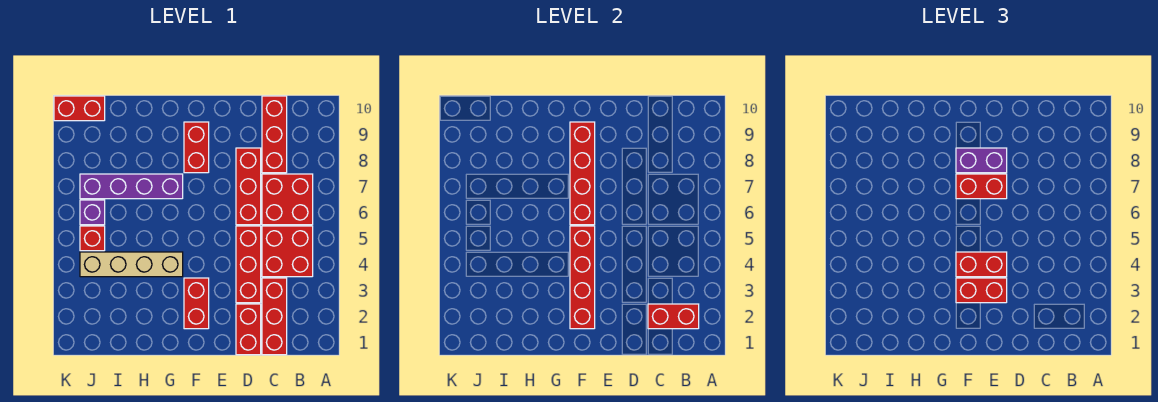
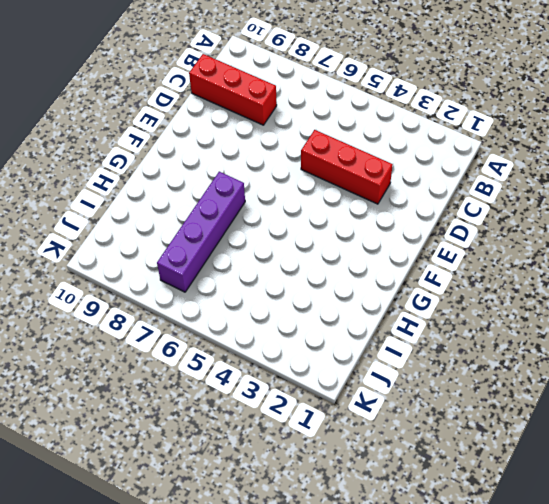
none -> red 2x2 brick [262,226,313,277]
none -> red 2x2 brick [262,174,313,225]
none -> red 1x3 brick [262,278,287,355]

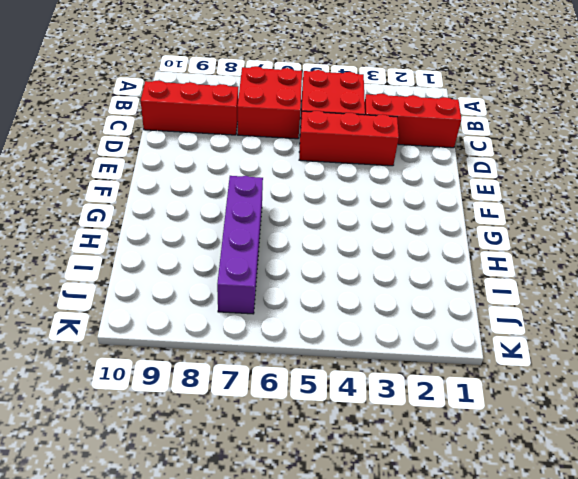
none -> red 1x2 brick [236,304,261,355]
none -> red 1x3 brick [236,148,261,225]
none -> red 1x2 brick [184,278,209,329]

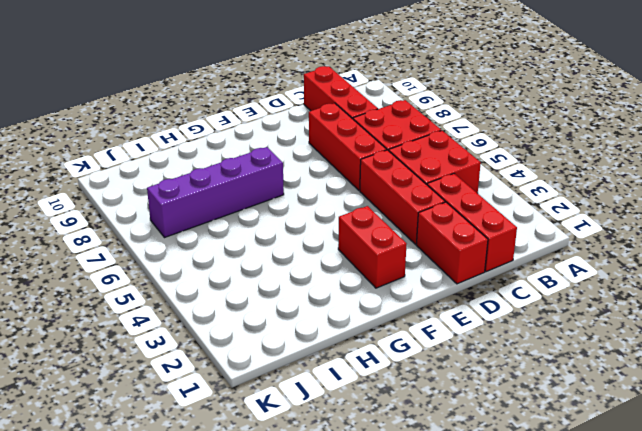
none -> red 1x2 brick [184,122,209,173]
none -> tan 1x4 brick [80,252,183,277]
none -> red 1x1 brick [80,226,105,251]

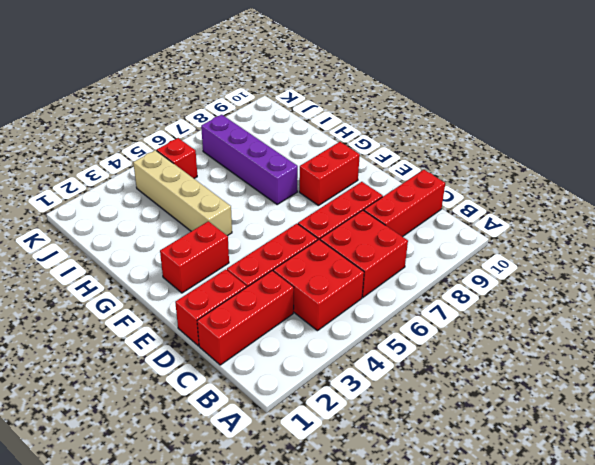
none -> purple 1x1 brick [80,200,105,225]
none -> red 1x2 brick [54,96,105,121]
none -> red 1x2 brick [648,304,699,329]

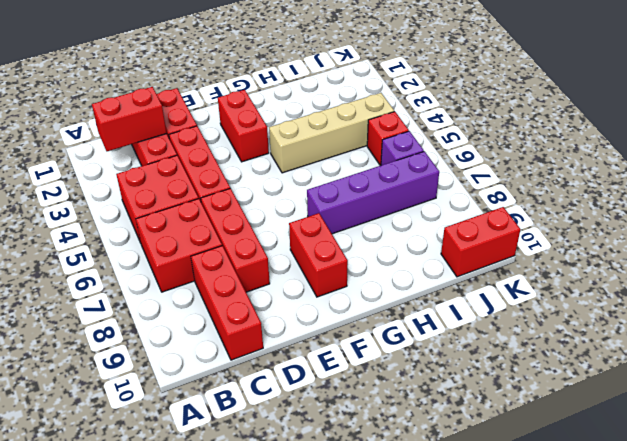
none -> red 1x4 brick [570,226,595,329]
none -> red 1x4 brick [570,122,595,225]
none -> red 1x2 brick [956,278,1007,303]

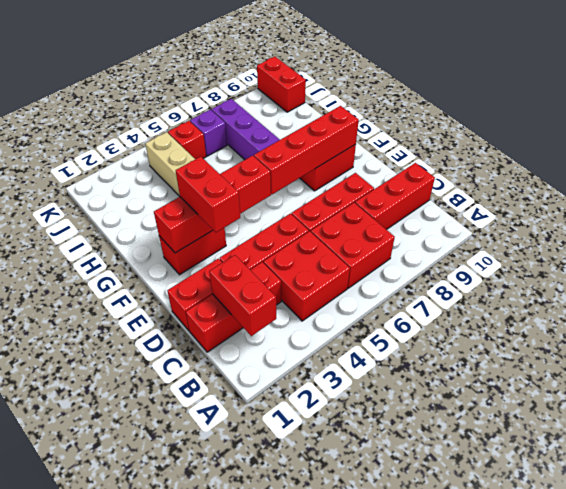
none -> red 1x2 brick [956,252,1007,277]
none -> red 1x2 brick [956,174,1007,199]
none -> purple 1x2 brick [956,148,1007,173]

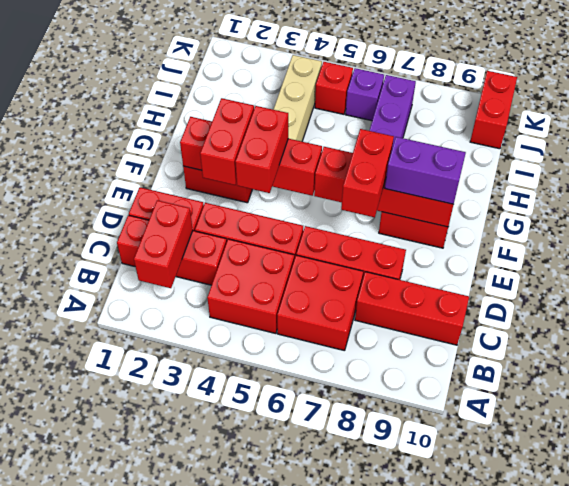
purple 1x2 brick [385,137,466,204] -> purple 1x2 brick turned to [956,148,1007,173]

